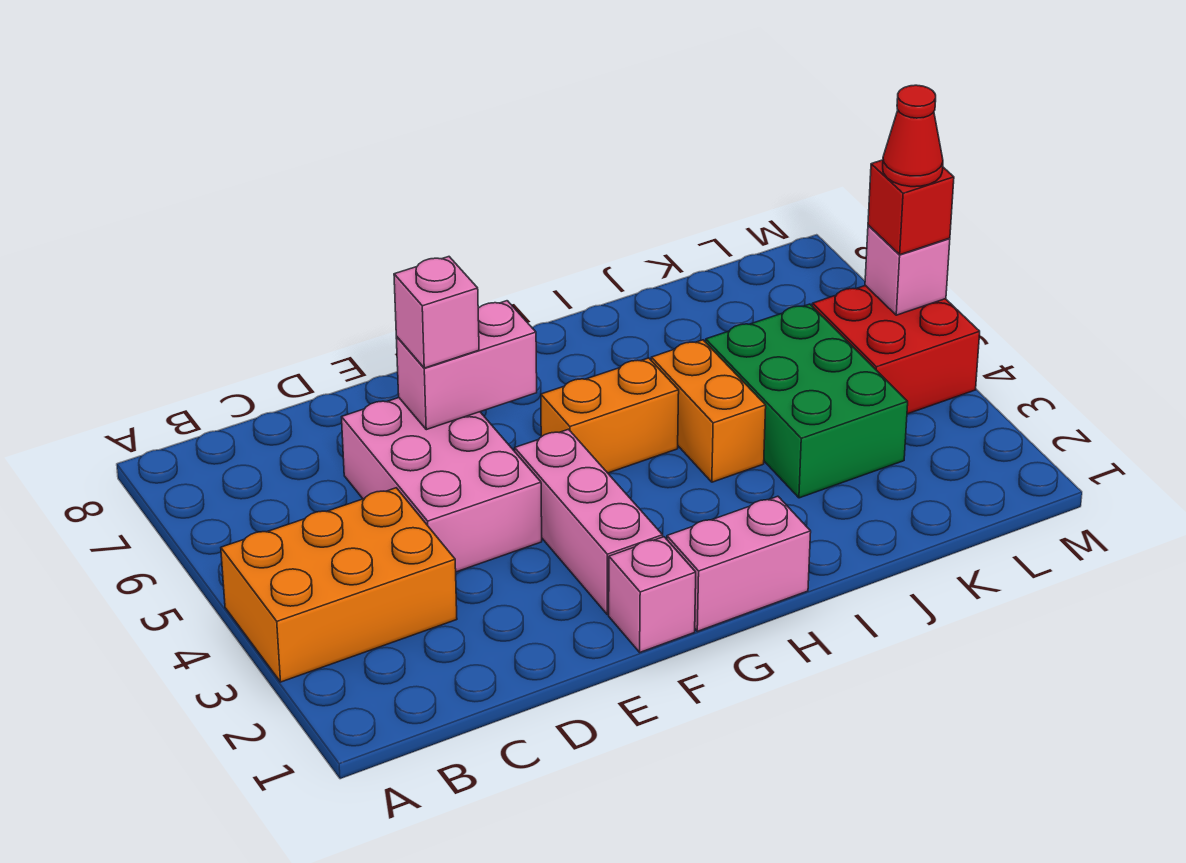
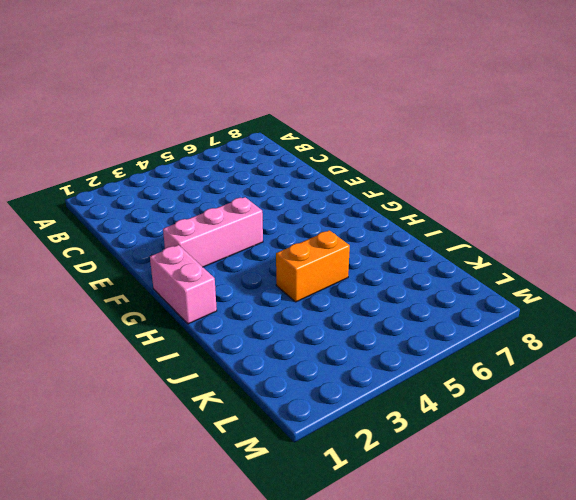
none -> orange 2x3 brick [221,488,457,682]
none -> pink 2x3 brick [342,398,542,572]
none -> pink 1x1 brick [609,537,696,652]

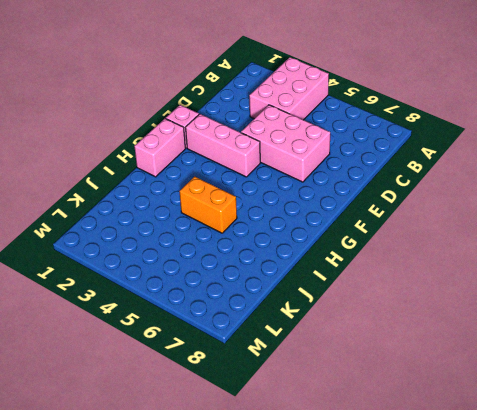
pink 2x3 brick [249,57,329,120] -> orange 2x3 brick [221,488,457,682]
none -> orange 1x2 brick [541,358,679,473]
none -> green 2x3 brick [706,304,908,498]
none -> red 2x2 brick [812,285,980,414]

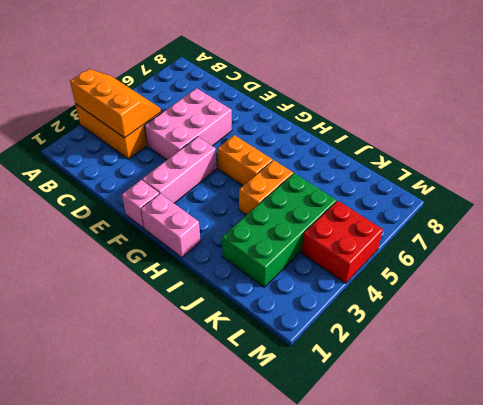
orange 2x3 slope [70,69,161,138] -> none
green 2x4 brick [222,173,337,287] -> green 2x3 brick [706,304,908,498]
none -> pink 1x2 brick [396,301,537,430]
none -> pink 1x1 brick [865,225,950,315]
none -> pink 1x1 brick [394,257,479,368]

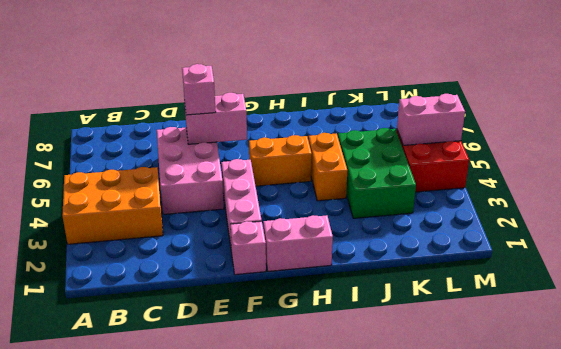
pink 1x2 brick [397,94,465,145] -> pink 1x1 brick [865,225,950,315]
none -> red 1x1 brick [868,160,954,255]
none -> red 1x1 cone [883,85,943,187]

